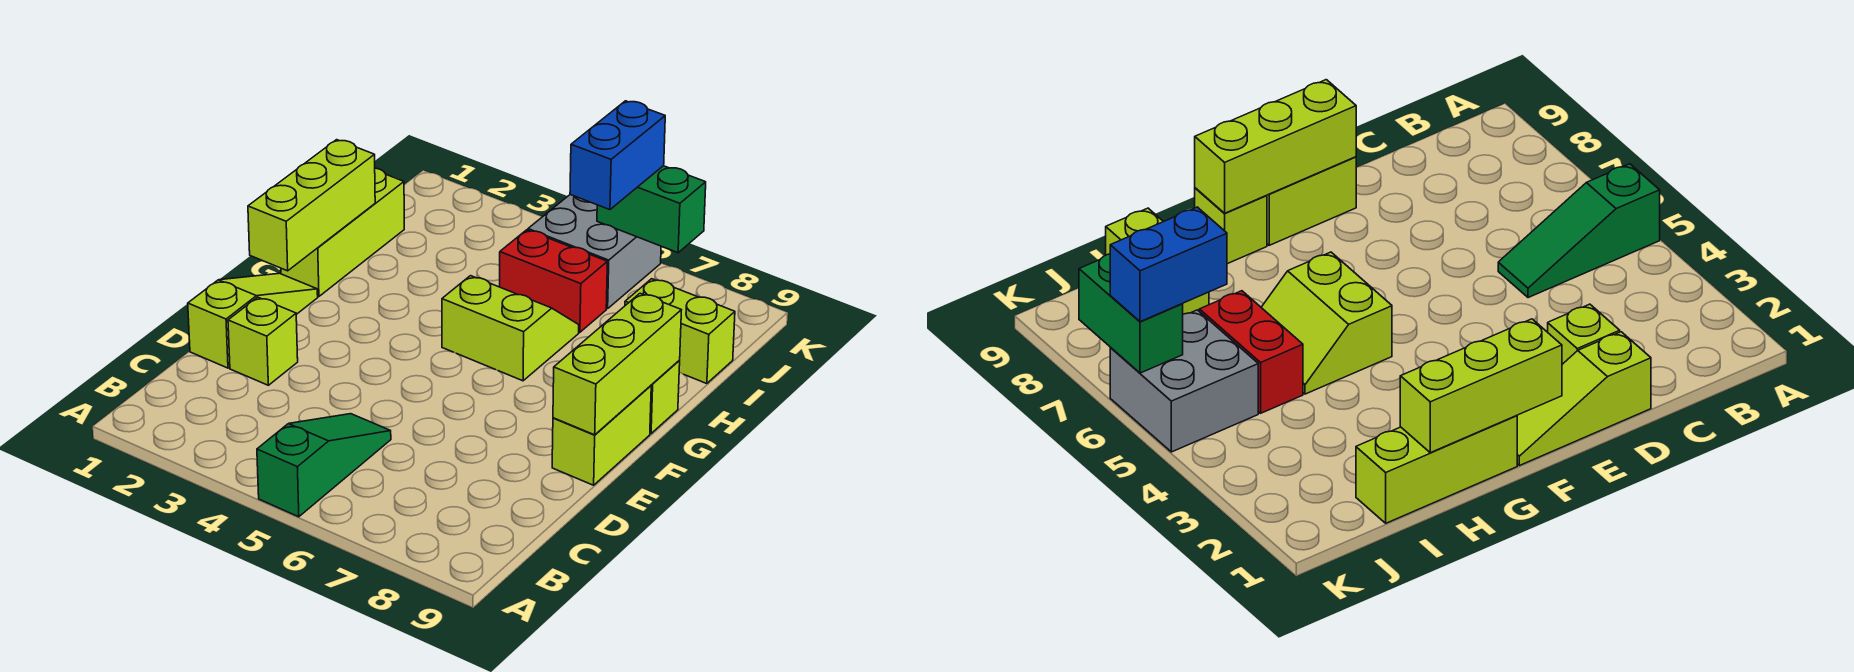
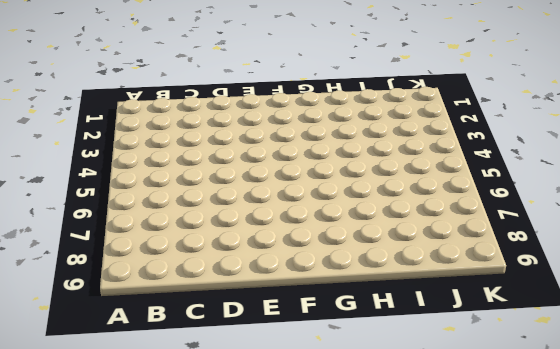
none -> green 1x3 slope [257,414,391,517]
none -> lime 1x3 slope [188,273,318,368]
none -> lime 1x1 brick [228,297,298,385]

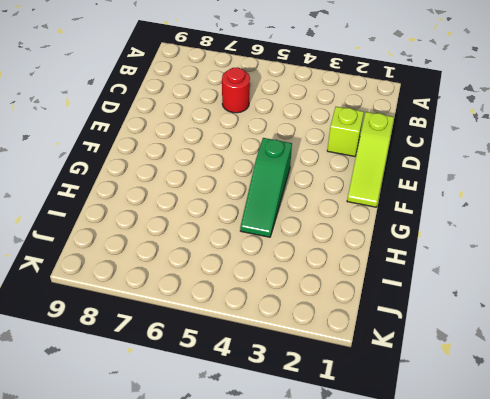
red 1x1 round brick [222,67,250,113] -> none
green 1x3 slope [240,138,292,237] -> green 1x3 slope moved to [257,414,391,517]
none -> lime 1x2 brick [552,386,651,485]
none -> lime 1x3 brick [281,168,404,297]
none -> lime 2x2 slope [442,276,579,381]

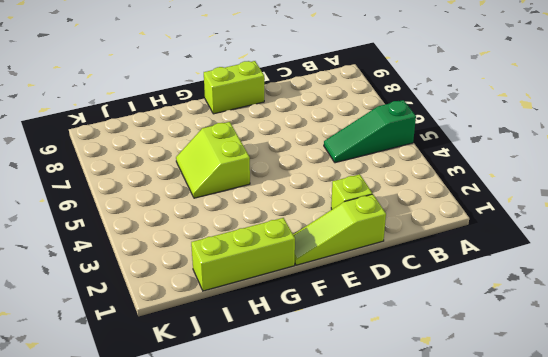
none -> lime 1x1 brick [650,361,680,434]
none -> red 1x2 brick [500,230,607,332]
none -> lime 1x2 brick [625,279,735,384]

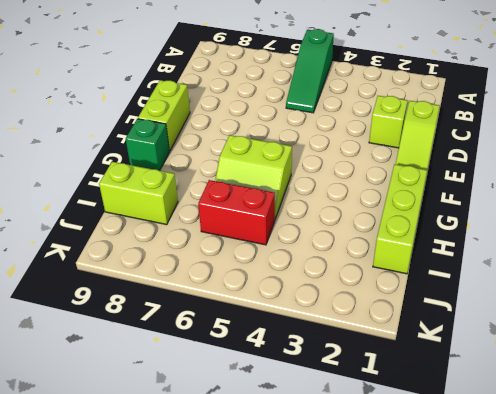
green 1x1 brick [126,119,169,171] -> lime 1x1 brick [650,361,680,434]
none -> grey 2x2 brick [528,195,661,309]
none -> lime 1x3 brick [553,293,681,435]
none -> lime 1x3 brick [248,140,375,271]

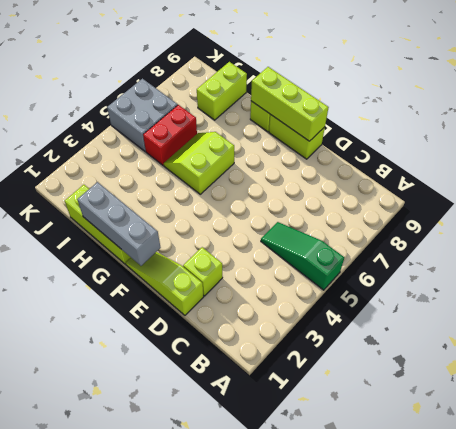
grey 1x3 brick [77,182,161,266] -> lime 1x3 brick [248,140,375,271]
none -> green 1x2 brick [597,166,706,253]
none -> blue 1x2 brick [570,101,665,210]

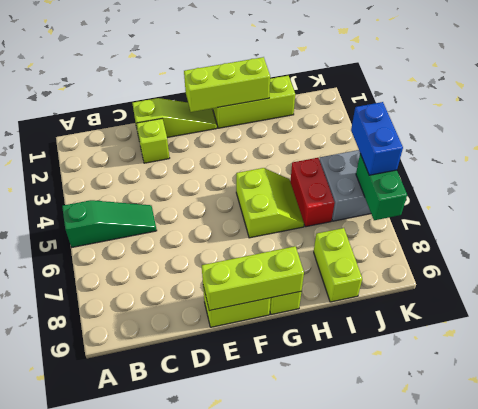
blue 1x2 brick [351,102,403,175] -> blue 1x2 brick turned to [570,101,665,210]

